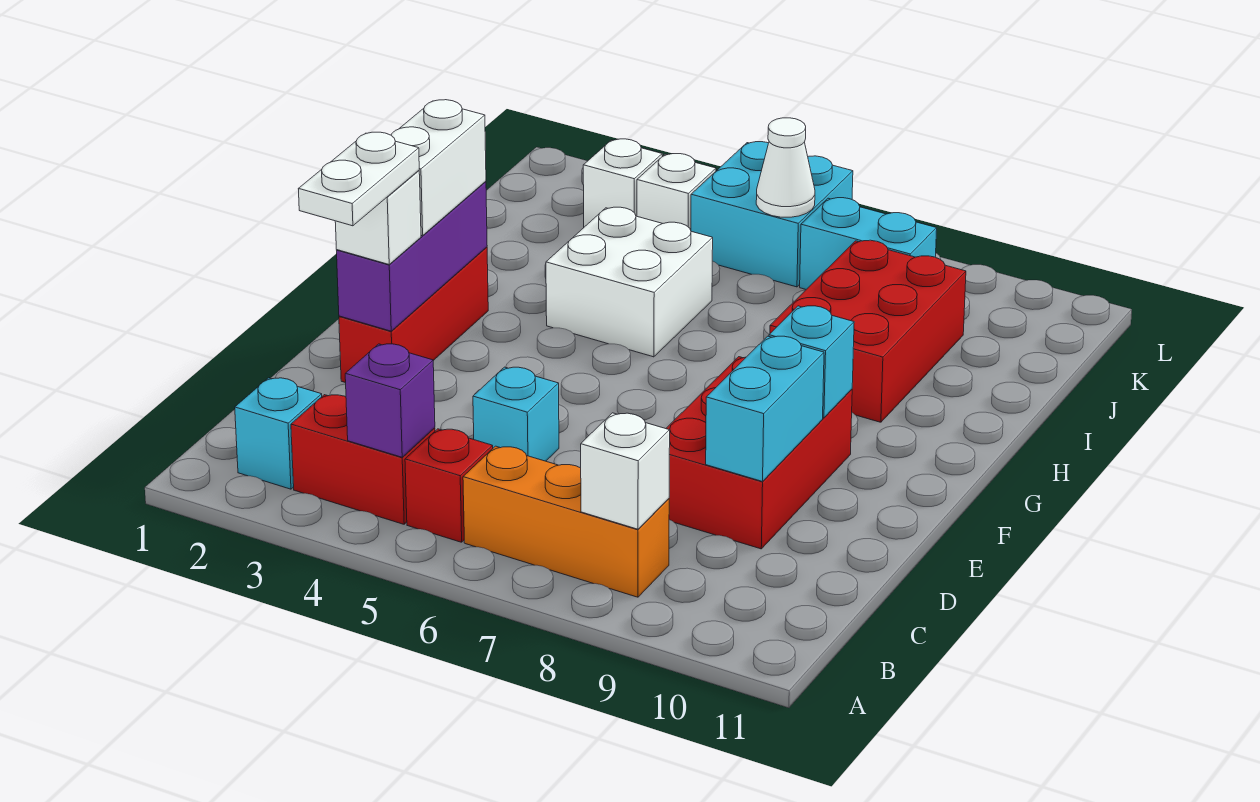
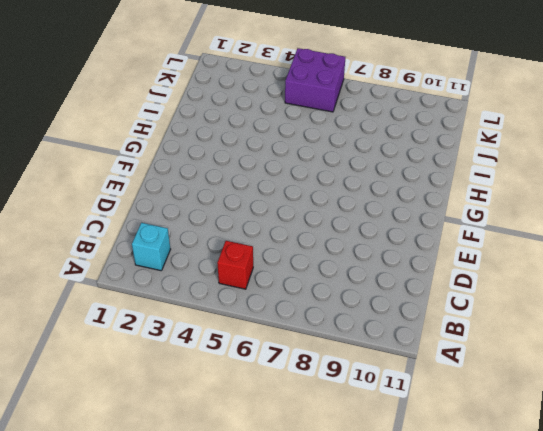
purple 2x2 brick [285,48,345,112] -> cyan 2x2 brick [691,142,853,287]
none -> red 1x2 brick [291,395,435,524]
none -> orange 1x3 brick [463,446,669,597]
none -> cyan 1x1 brick [473,367,559,461]

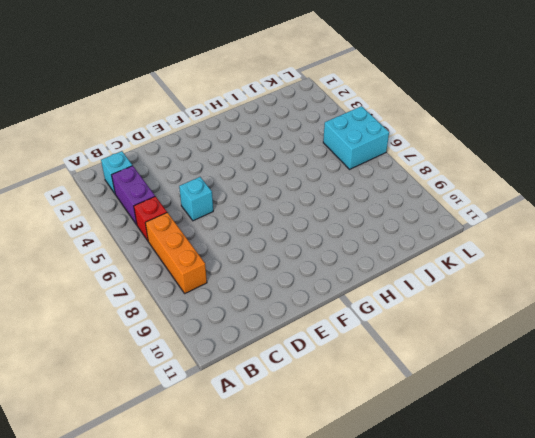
purple 1x2 brick [112,166,155,225] -> red 1x2 brick [291,395,435,524]
none -> red 2x3 brick [666,357,852,549]
none -> red 1x3 brick [339,247,488,383]
none -> white 2x2 brick [546,207,713,357]

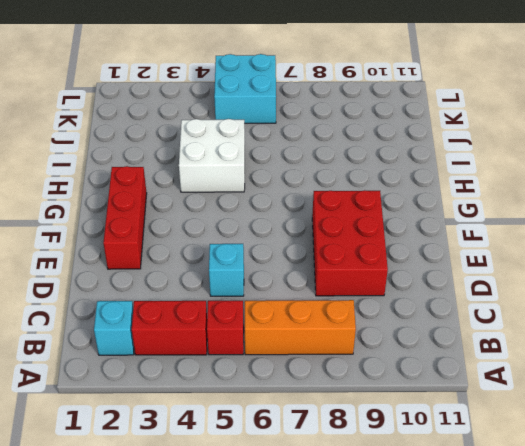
none -> red 2x3 brick [770,240,966,422]
none -> white 1x1 brick [583,139,662,227]
none -> white 1x1 brick [637,154,716,230]

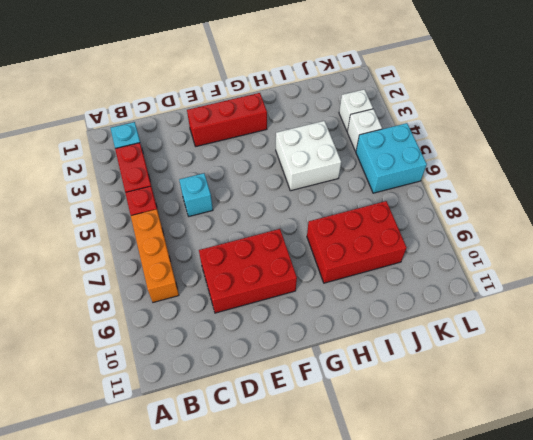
none -> cyan 1x2 brick [800,198,937,289]
none -> purple 1x1 brick [345,344,435,457]
none -> white 1x1 brick [581,413,670,529]

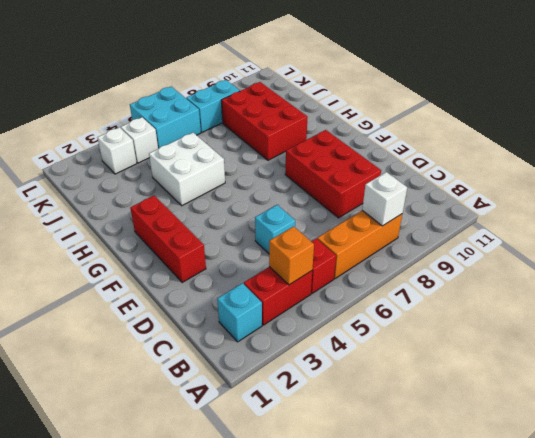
orange 1x1 brick [269,227,314,285] -> purple 1x1 brick [345,344,435,457]
none -> cyan 1x2 brick [706,336,824,481]
none -> purple 1x3 brick [337,181,487,331]
none -> cyan 1x1 brick [769,306,854,418]

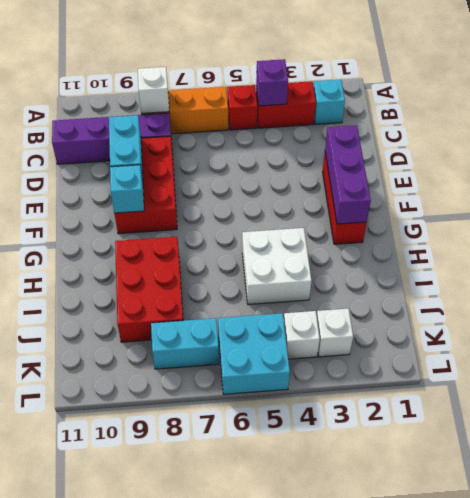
purple 1x4 brick [52,113,172,164] -> none
none -> cyan 1x1 brick [473,367,559,461]
none -> white 1x1 cone [756,118,815,217]
none -> white 1x1 brick [335,171,421,264]

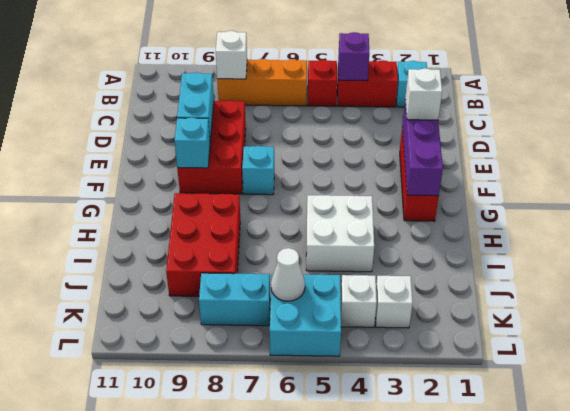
cyan 1x1 brick [242,146,274,195] -> cyan 1x1 brick moved to [473,367,559,461]
none -> white 1x2 brick [391,100,486,236]
none -> white 1x2 plate [299,132,419,226]

